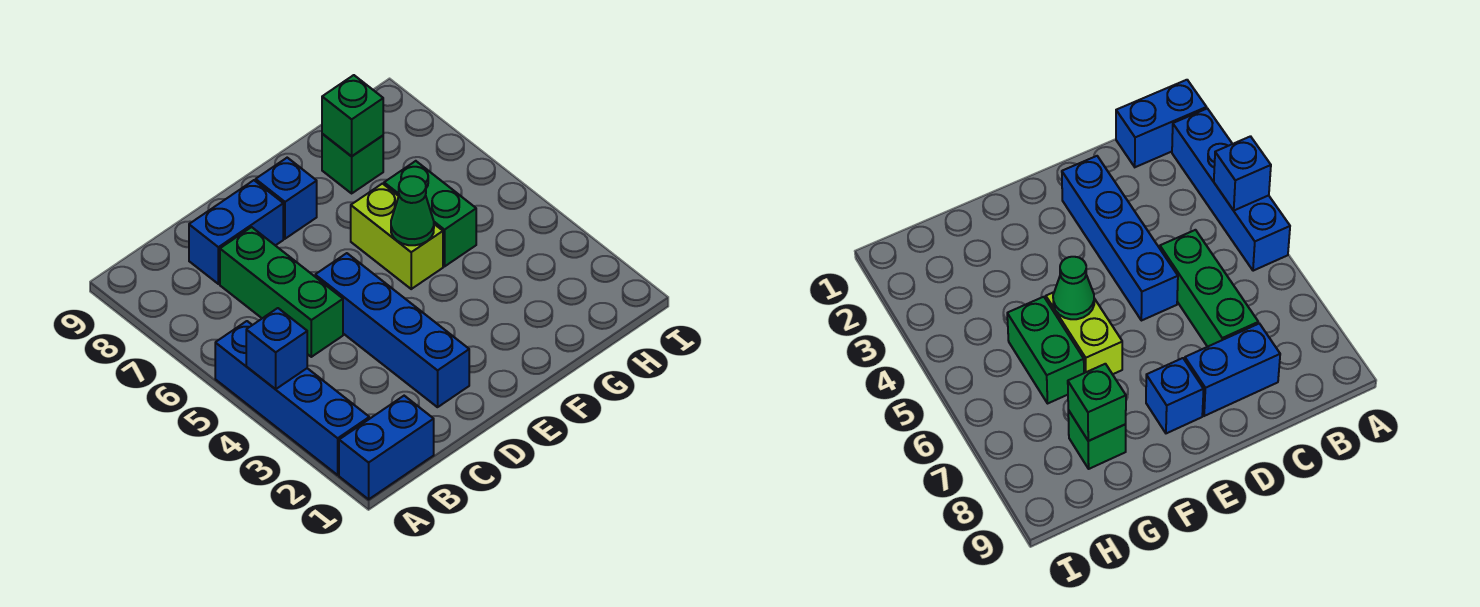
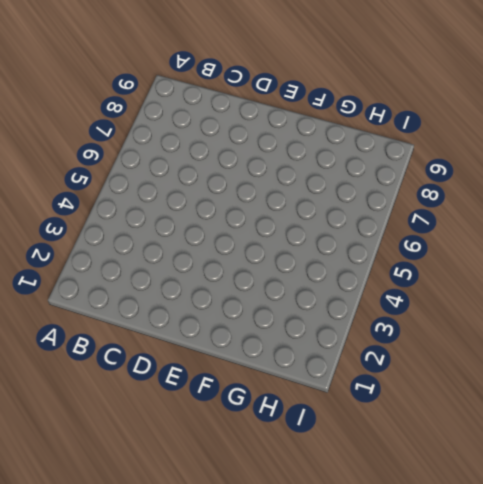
none -> blue 1x2 brick [339,396,434,499]
none -> blue 1x4 brick [215,321,369,475]
none -> green 1x3 brick [220,227,343,357]

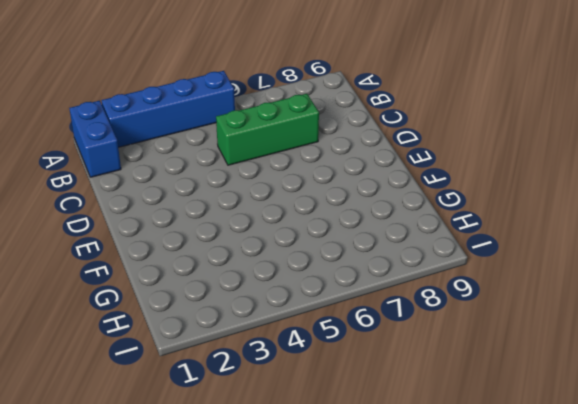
none -> blue 1x2 brick [189,180,283,284]
none -> blue 1x4 brick [315,253,469,407]
none -> blue 1x1 brick [256,158,317,239]

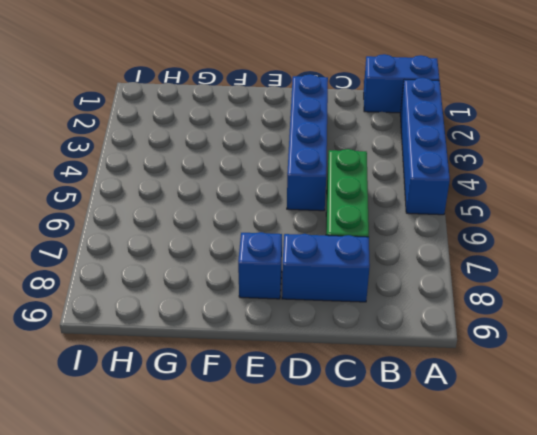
none -> lime 1x2 brick [351,184,443,289]
none -> green 1x2 brick [384,161,476,266]
none -> green 1x1 brick [322,134,383,193]

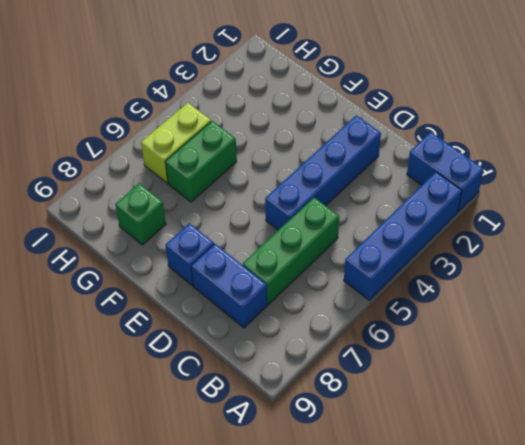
lime 1x2 brick [141,103,211,183] -> lime 1x2 brick moved to [351,184,443,289]
none -> blue 1x1 brick [246,308,307,389]
none -> green 1x1 cone [391,176,434,245]
none -> green 1x1 brick [322,75,383,156]

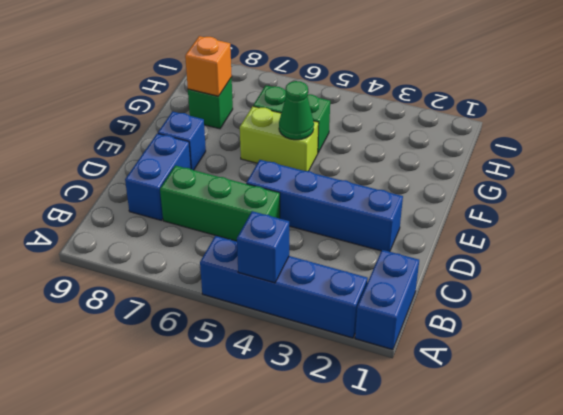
orange 1x1 brick [185,36,232,96] -> green 1x1 brick [322,75,383,156]

